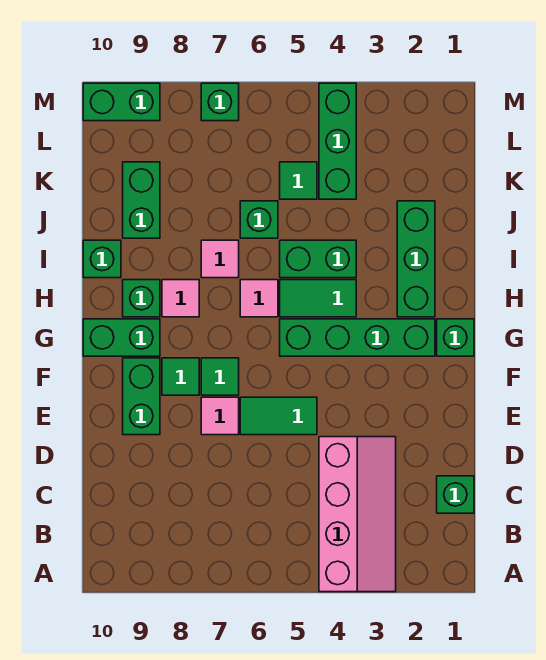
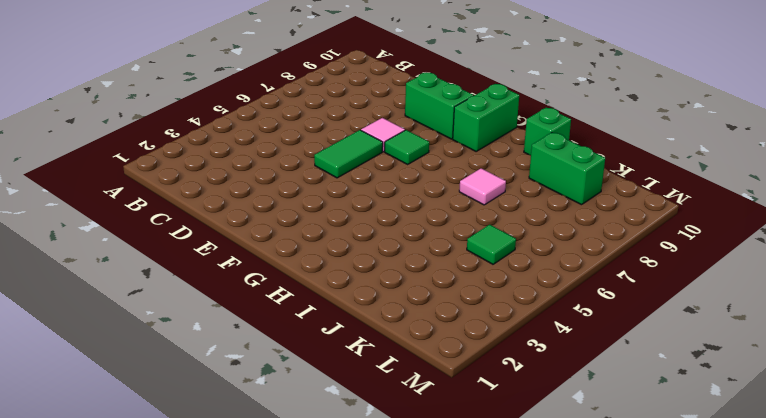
none -> pink 2x4 slope [319,437,396,592]
none -> green 1x1 brick [437,476,474,513]
none -> green 1x1 tile [162,358,199,395]

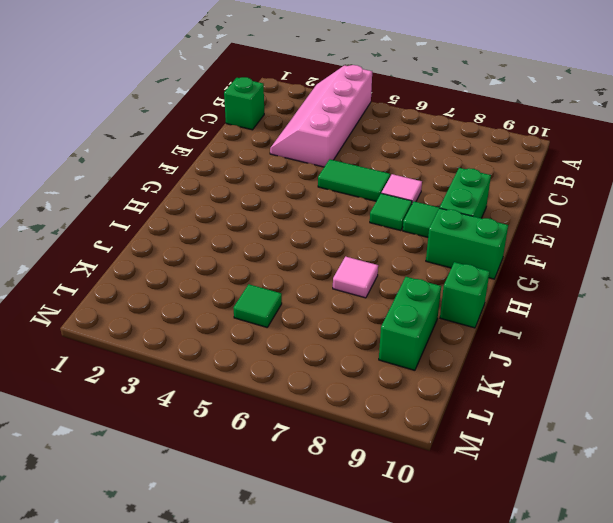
none -> green 1x1 brick [437,319,474,356]
none -> green 1x4 brick [280,319,435,356]
none -> green 1x3 brick [397,201,435,317]

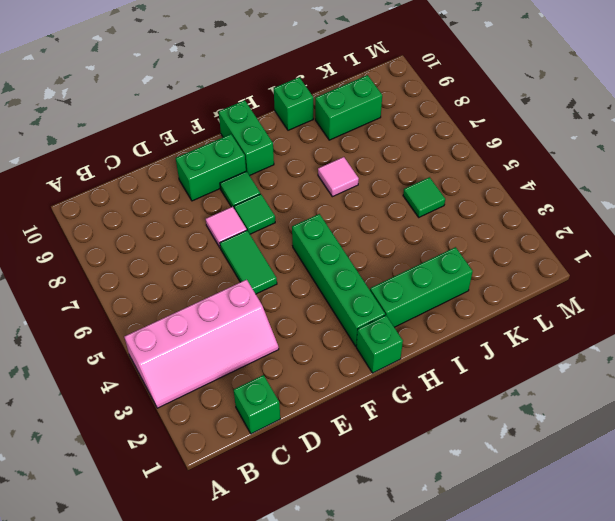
none -> green 1x2 tile [280,280,356,317]
none -> pink 1x1 tile [240,280,278,317]
none -> pink 1x1 tile [162,280,199,317]

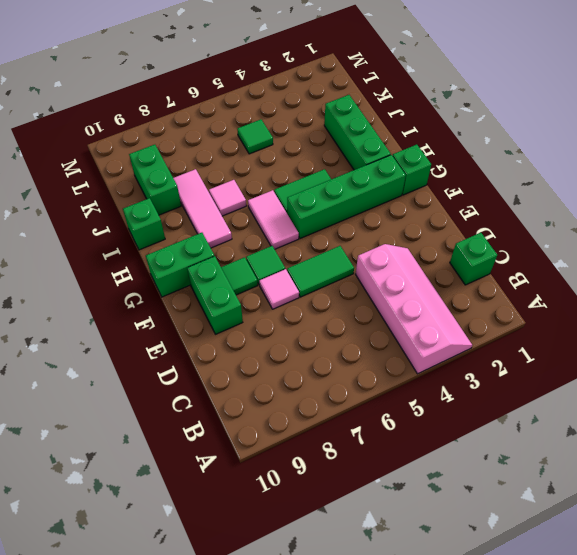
pink 1x2 tile [248,190,299,249] -> pink 1x1 tile [240,280,278,317]
pink 1x3 tile [173,169,232,248] -> pink 1x1 tile [162,280,199,317]
none -> green 1x1 brick [123,280,160,317]
none -> green 1x2 brick [280,240,356,278]
none -> green 1x1 brick [240,201,278,238]

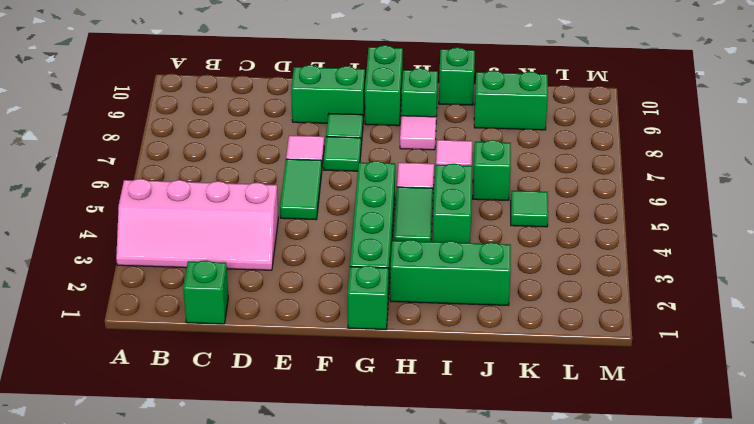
none -> green 1x3 brick [319,83,356,199]
none -> green 1x1 brick [201,83,239,121]
none -> green 1x2 brick [83,83,160,121]

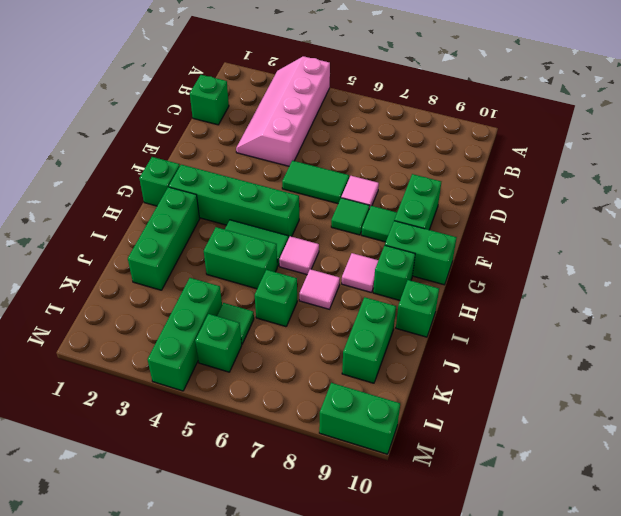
green 1x1 brick [195,314,242,372] -> green 1x1 brick moved to [201,83,239,121]

